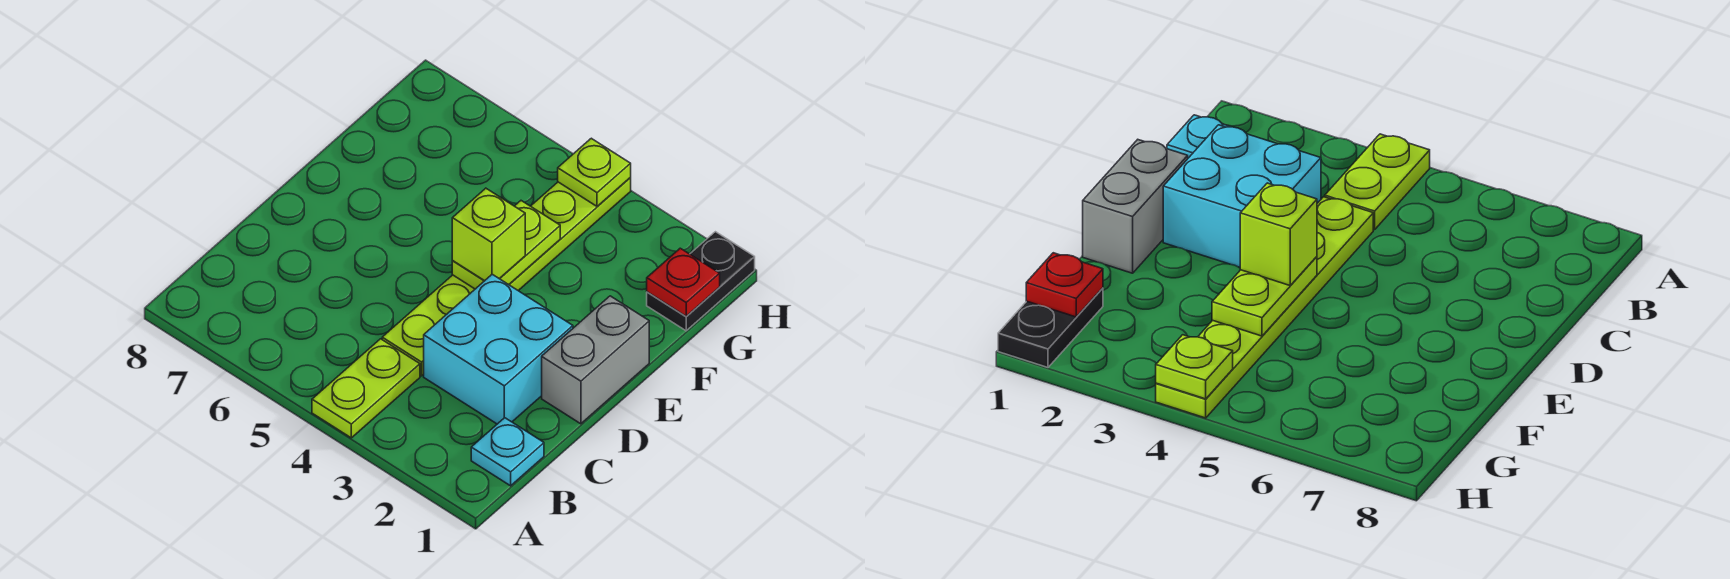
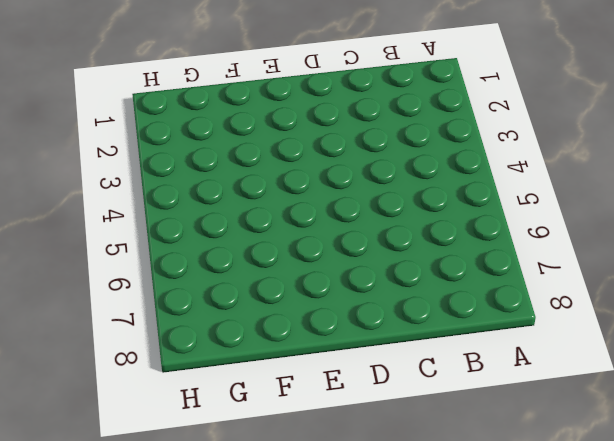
none -> lime 1x2 plate [312,339,420,438]
none -> cyan 1x1 plate [471,418,544,486]

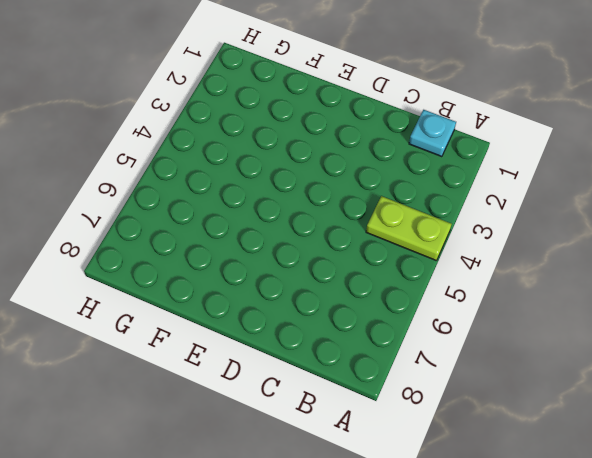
none -> cyan 2x2 brick [424,274,573,424]
none -> lime 1x6 plate [382,178,631,376]

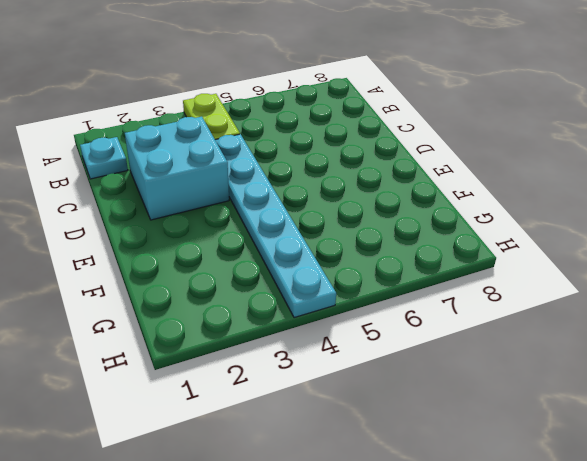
cyan 1x6 plate [215,134,336,318] -> lime 1x6 plate [382,178,631,376]
none -> grey 1x2 brick [542,296,649,424]
none -> black 1x2 plate [647,232,755,331]

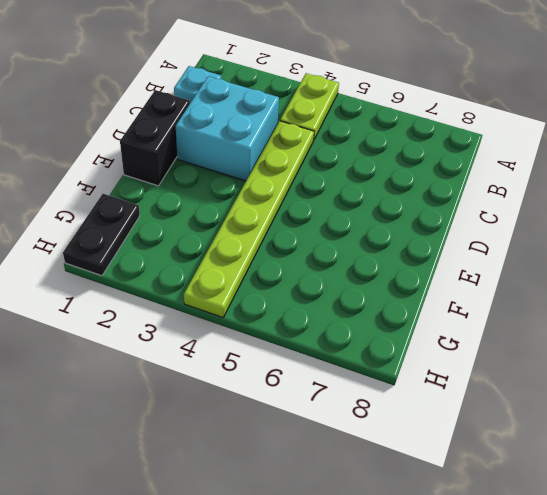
black 1x2 brick [120,90,190,186] -> grey 1x2 brick [542,296,649,424]
none -> lime 1x2 plate [452,201,560,289]
none -> red 1x1 plate [647,248,720,316]

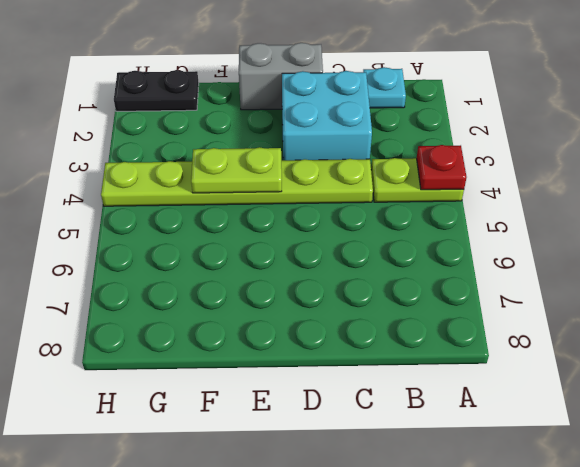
red 1x1 plate [417,145,466,190] -> red 1x1 plate moved to [647,248,720,316]
none -> lime 1x1 plate [558,138,631,206]
none -> lime 1x1 brick [452,188,525,281]

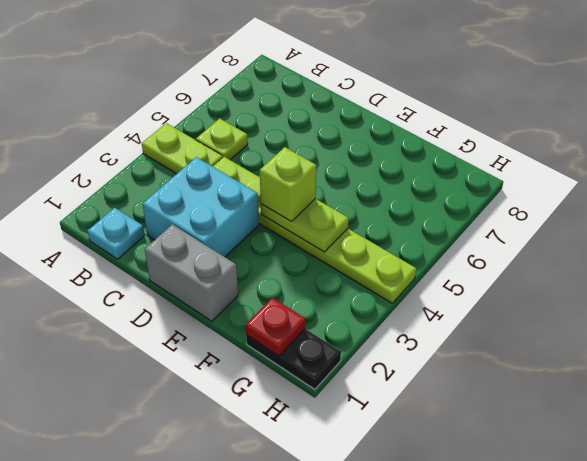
lime 1x1 plate [196,118,248,160] -> lime 1x1 plate moved to [558,138,631,206]

